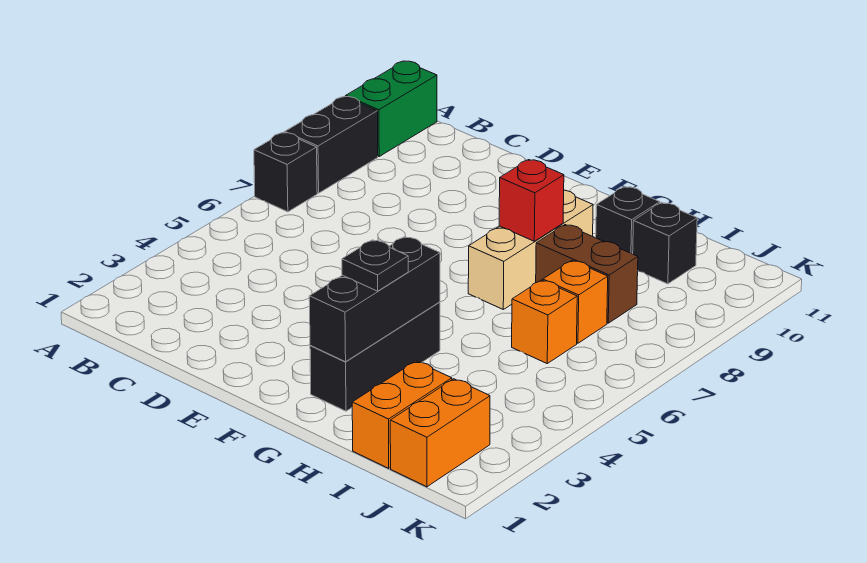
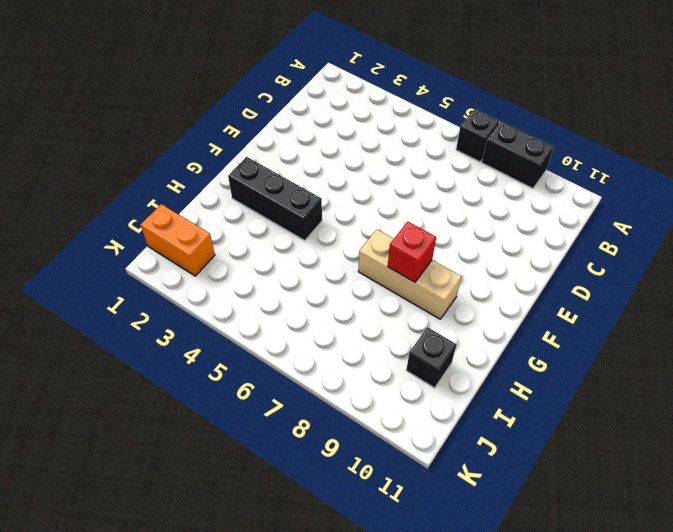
none -> green 1x2 brick [346,61,437,156]
none -> brown 1x2 brick [536,225,638,323]
none -> black 1x1 brick [596,187,660,254]

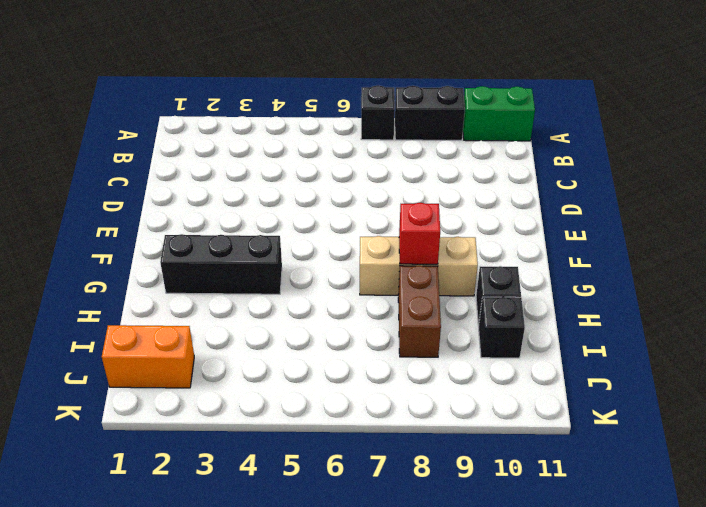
none -> orange 1x2 brick [352,361,452,468]
none -> orange 1x1 brick [512,280,577,363]
none -> orange 1x1 brick [543,260,608,343]

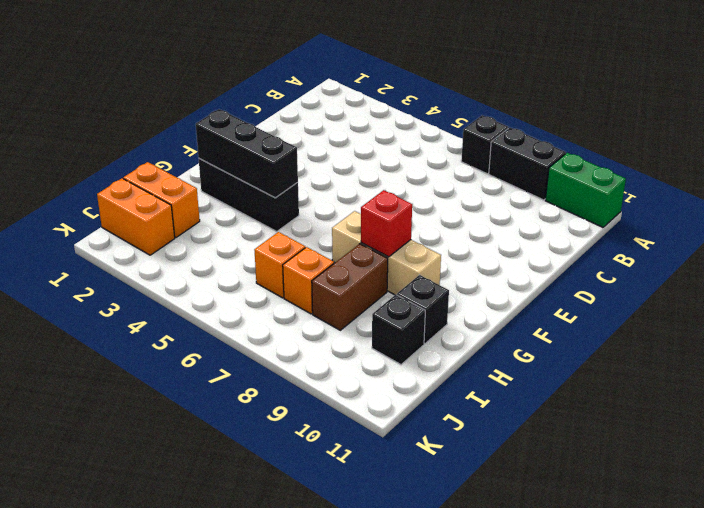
none -> black 1x1 plate [342,240,408,291]

